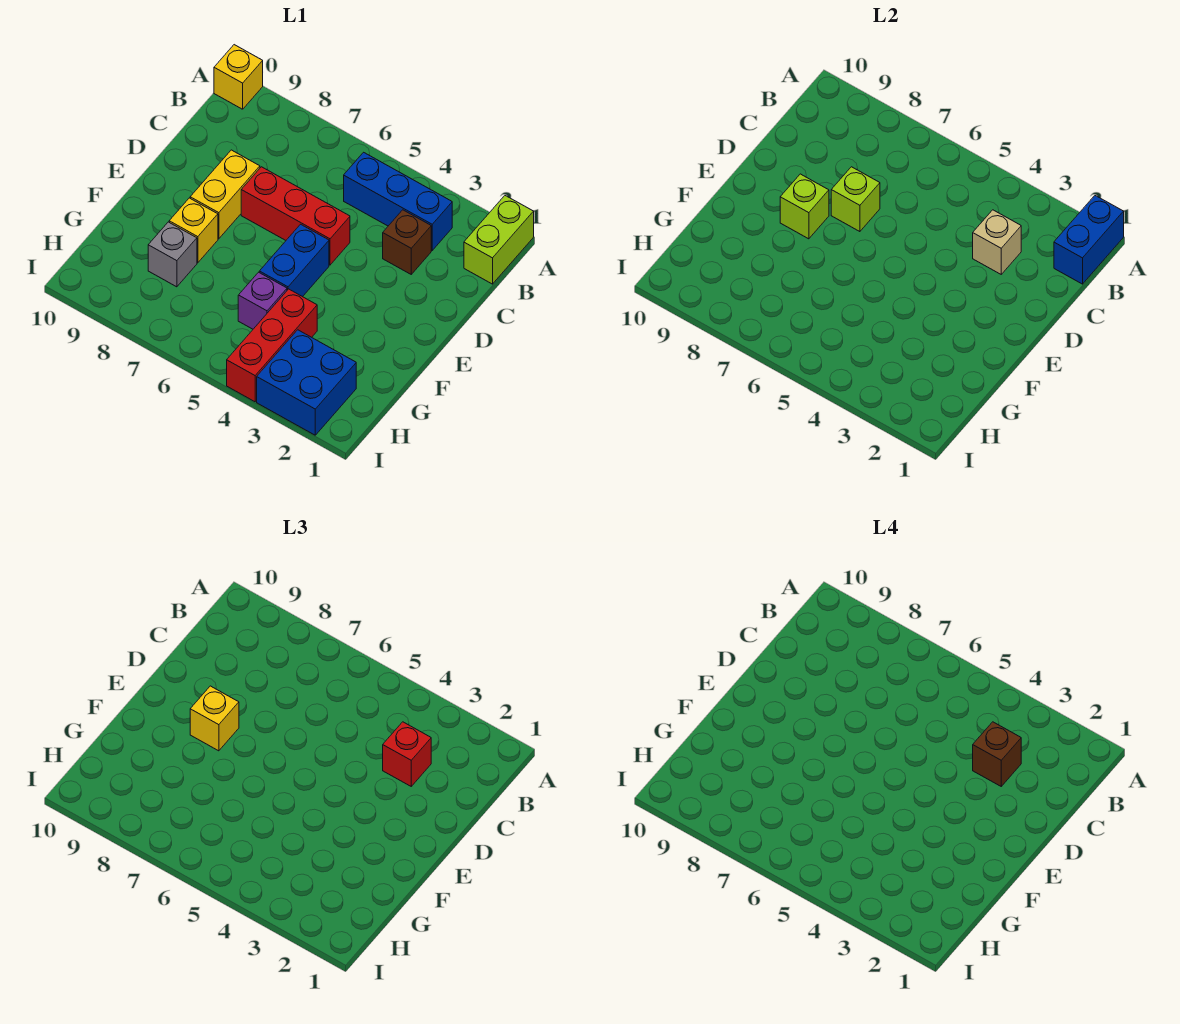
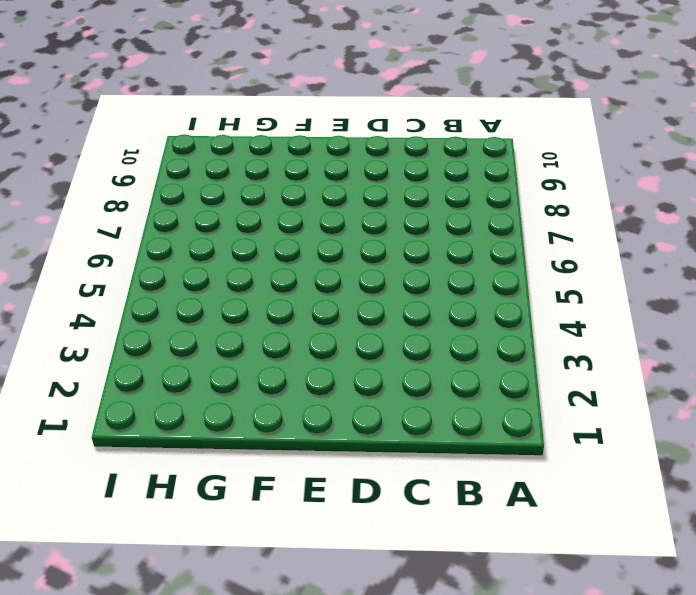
none -> lime 1x2 brick [464,196,534,284]
none -> yellow 1x1 brick [214,45,263,109]
none -> blue 1x3 brick [344,152,452,250]

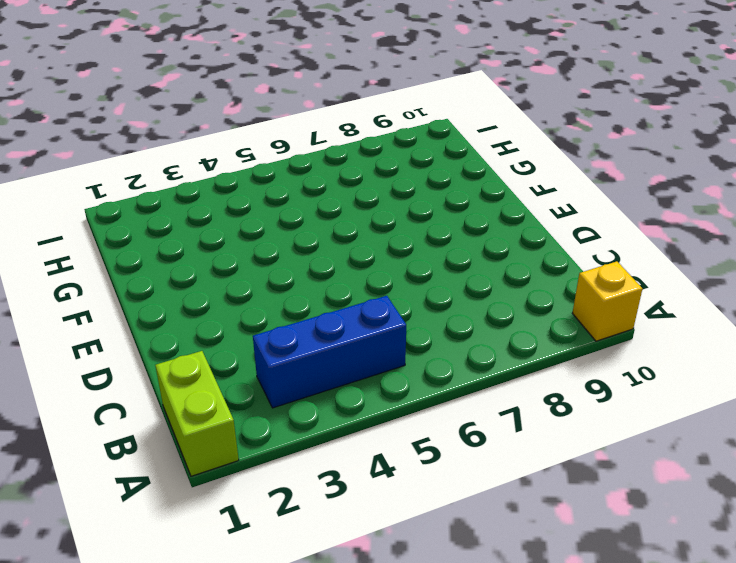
none -> brown 1x1 brick [383,210,431,274]
none -> red 1x3 brick [241,167,350,265]
none -> yellow 1x2 brick [190,150,260,239]

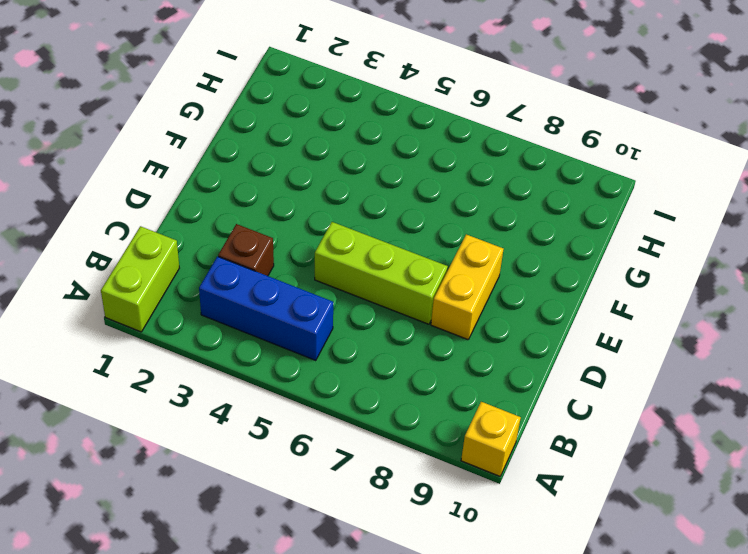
lime 1x3 brick [315,222,448,324] -> red 1x3 brick [241,167,350,265]
none -> blue 1x2 brick [259,224,329,297]
none -> yellow 1x1 brick [169,198,218,263]
none -> red 1x3 brick [227,289,317,402]

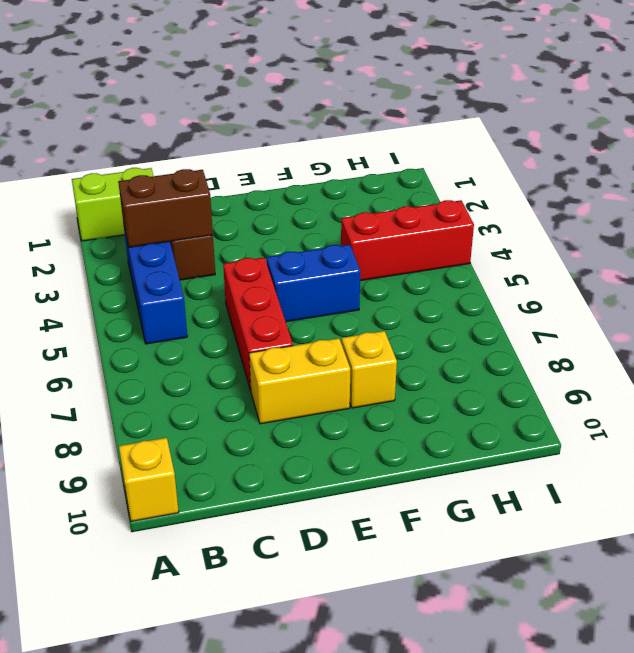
brown 1x2 brick [118,169,213,247] -> tan 1x1 brick [973,210,1021,274]
none -> purple 1x1 brick [238,272,287,329]
none -> grey 1x1 brick [148,222,197,287]
none -> blue 2x2 brick [257,330,356,435]

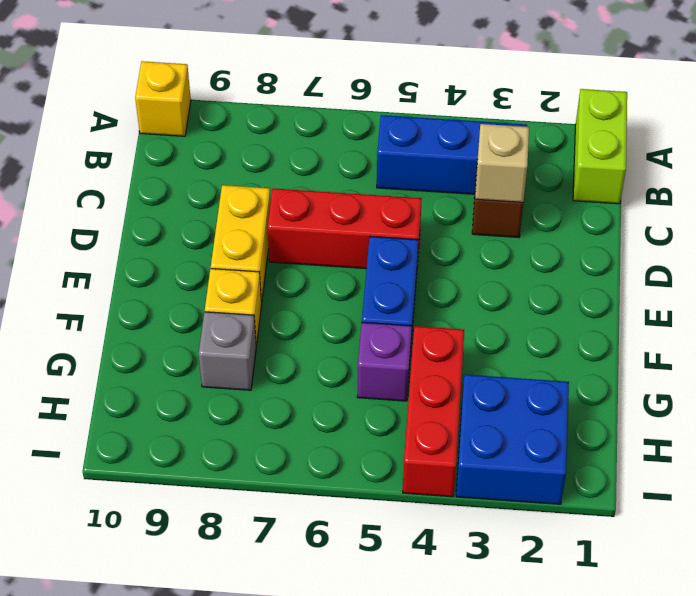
none -> blue 1x2 brick [1054,196,1124,284]
none -> lime 1x1 brick [831,167,880,232]
none -> lime 1x1 brick [780,174,829,239]

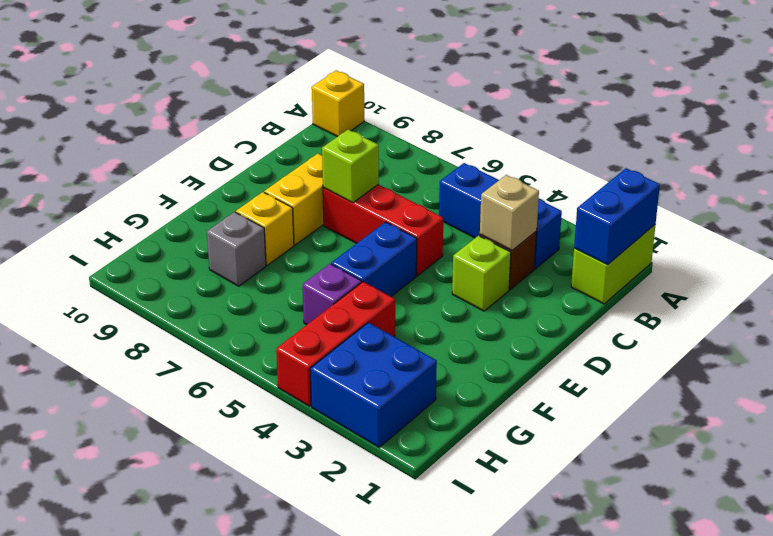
lime 1x1 brick [452,236,511,311] -> lime 1x1 brick moved to [780,174,829,239]
none -> red 1x1 brick [383,722,431,786]
none -> yellow 1x1 brick [190,686,239,751]
none -> brown 1x1 brick [973,722,1021,786]

